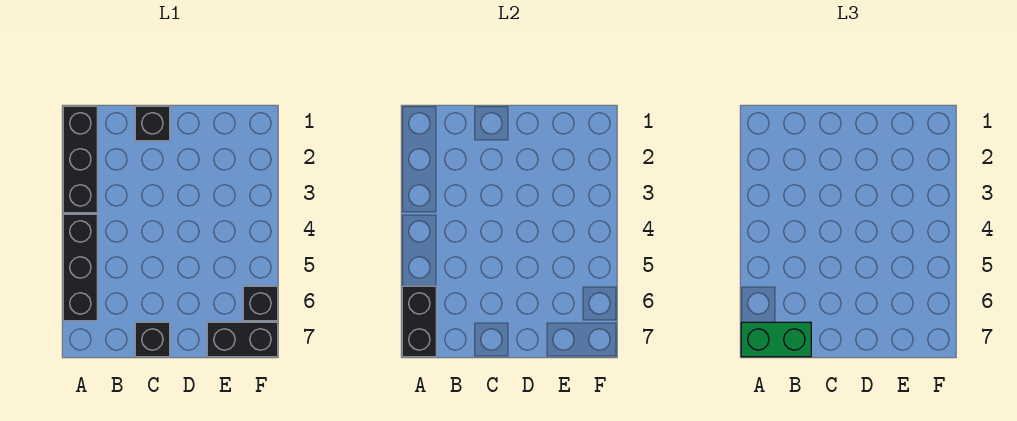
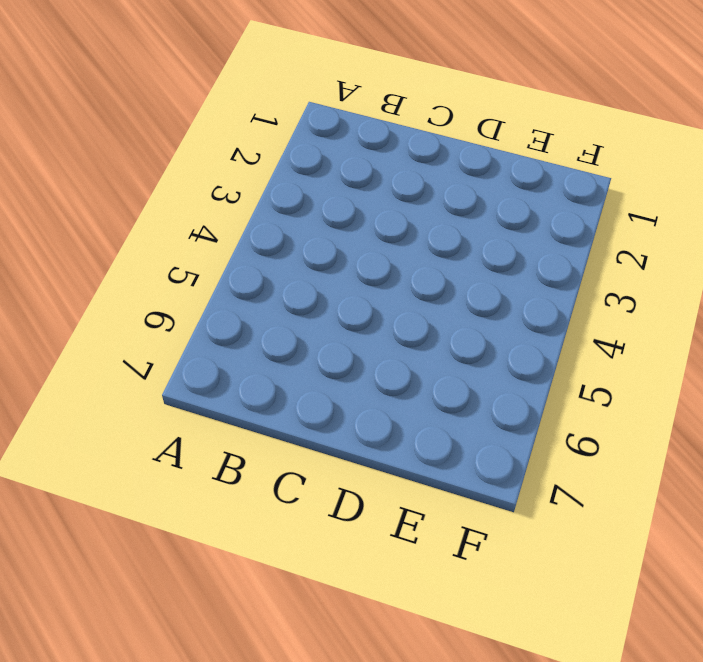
none -> black 1x3 brick [63,106,97,213]
none -> black 1x3 brick [63,214,97,321]

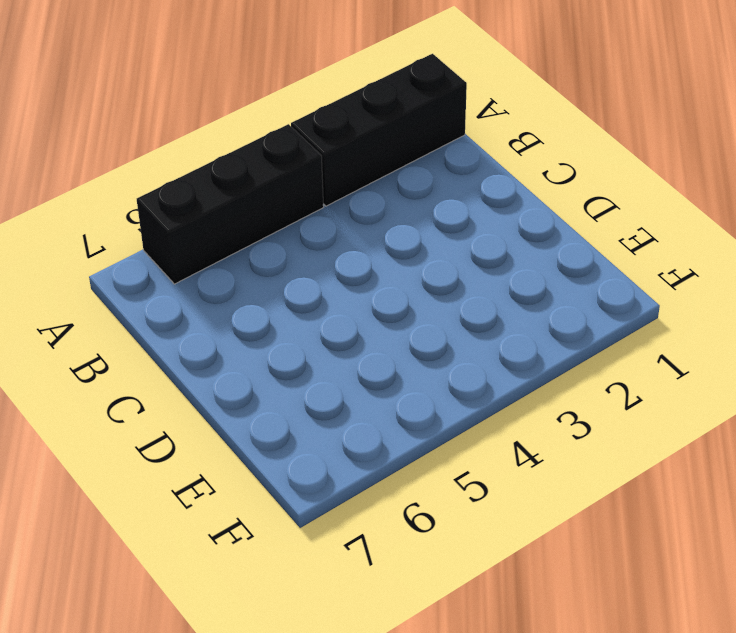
none -> black 1x1 brick [135,106,170,141]
none -> black 1x1 brick [135,322,170,357]

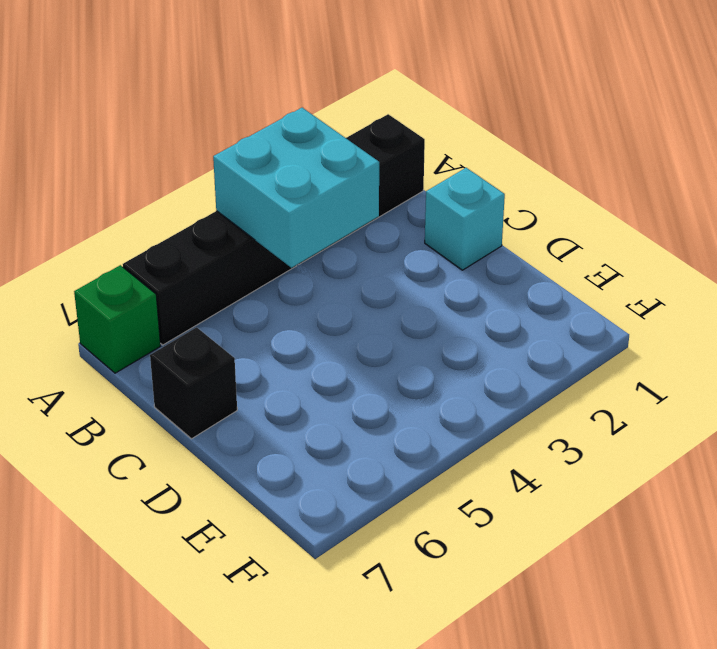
cyan 2x2 brick [213,108,379,268] -> none
green 1x1 brick [74,265,160,373] -> none
cyan 1x1 brick [425,168,505,270] -> black 1x1 brick [135,106,170,141]
none -> black 1x2 brick [207,322,278,357]
none -> black 1x1 brick [243,286,278,321]

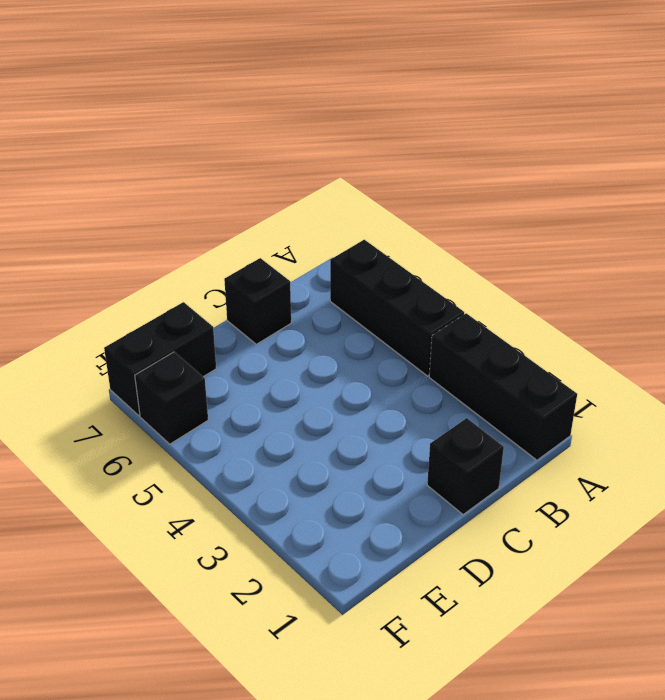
none -> black 1x2 brick [402,286,436,357]
none -> green 1x2 brick [741,322,811,357]

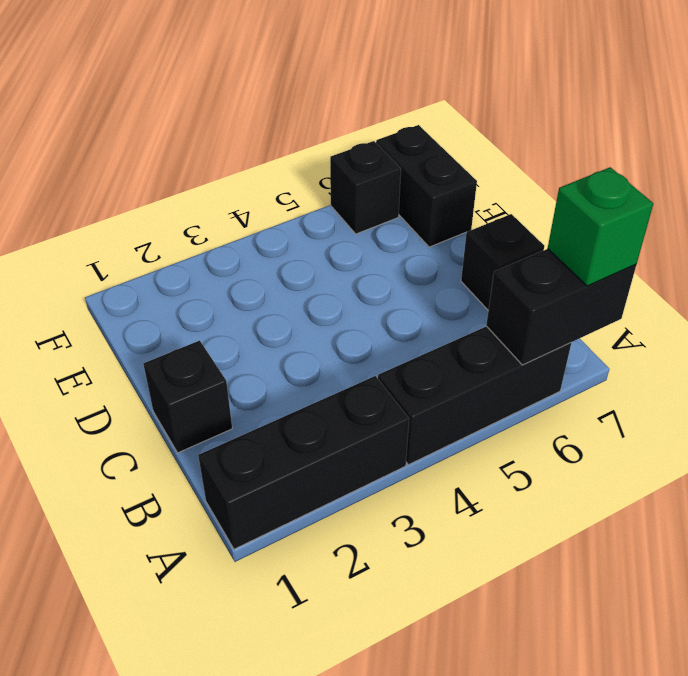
green 1x1 brick [548,167,653,286] -> green 1x2 brick [741,322,811,357]

